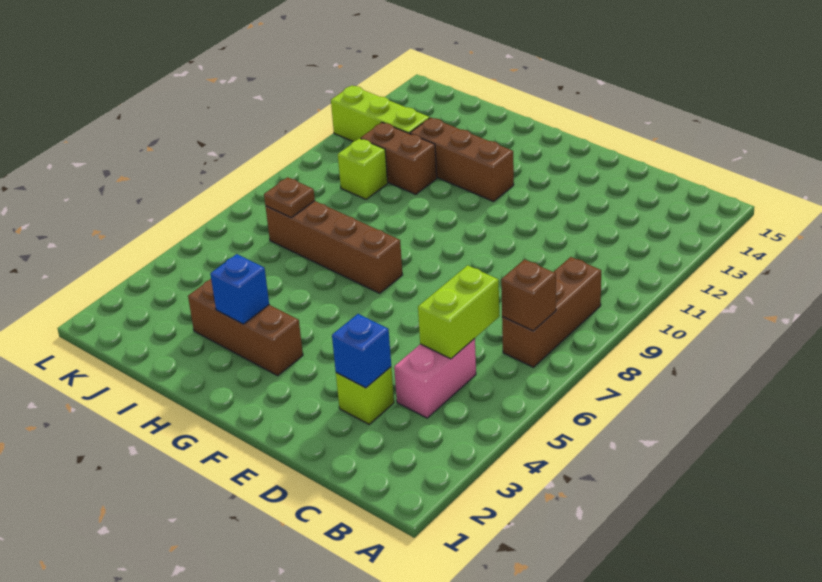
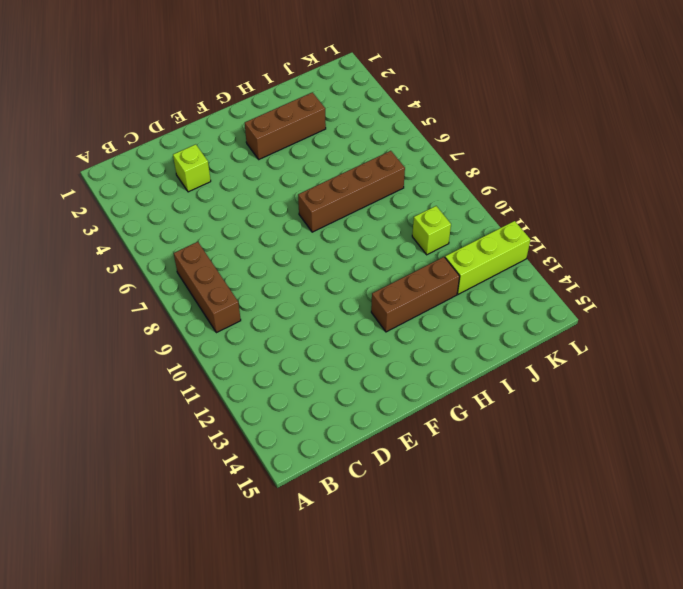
none -> pink 1x2 brick [394,338,476,418]
none -> brown 1x2 brick [361,122,437,194]
none -> brown 1x1 brick [501,260,556,331]

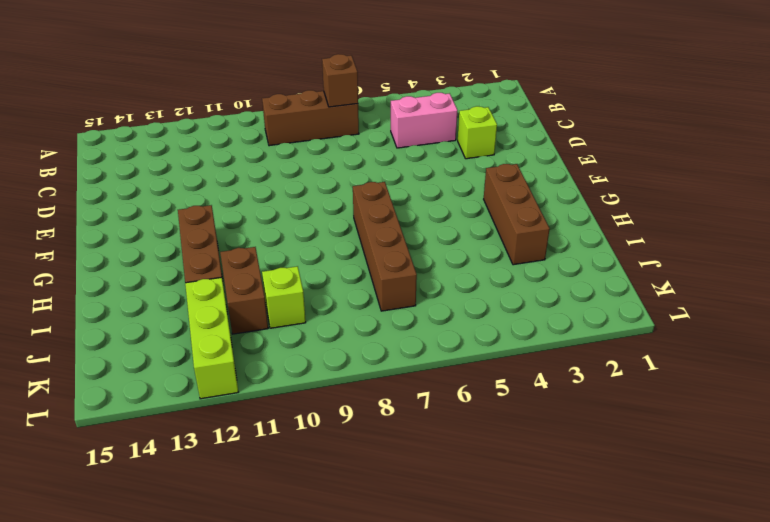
none -> lime 1x2 brick [418,265,499,359]
none -> blue 1x1 brick [332,314,391,388]
none -> blue 1x1 brick [210,254,269,324]

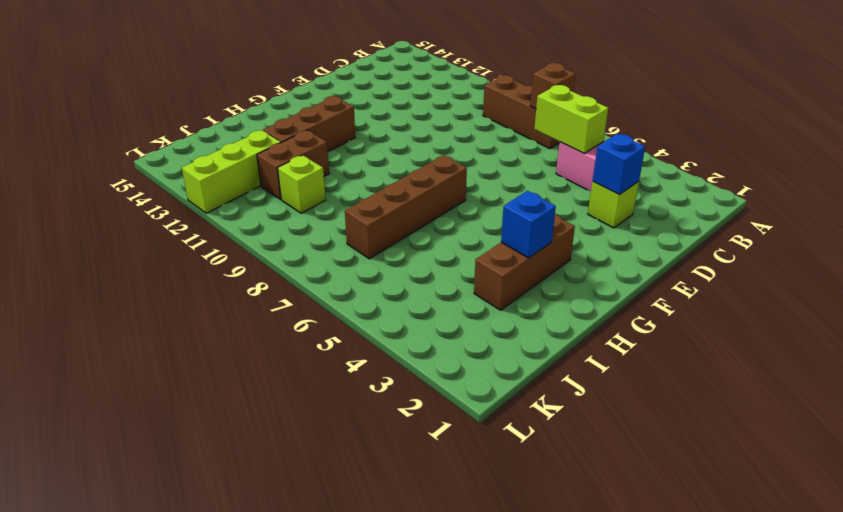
none -> brown 1x1 plate [264,177,315,217]

